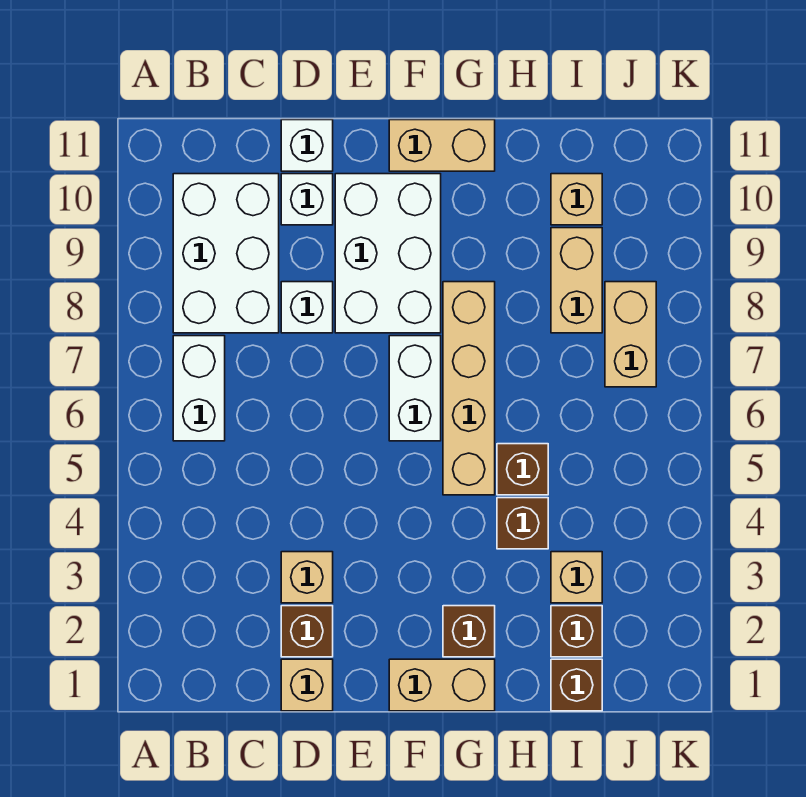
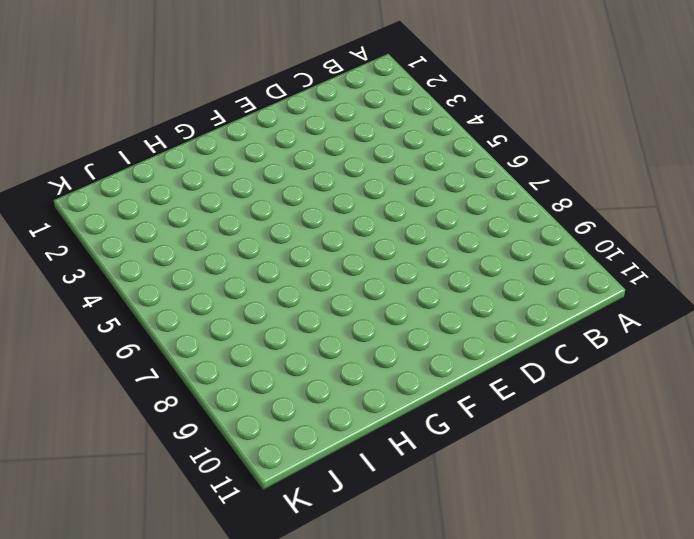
none -> white 1x2 brick [173,336,225,441]
none -> white 2x3 brick [173,174,279,333]
none -> tan 1x1 brick [281,659,333,711]

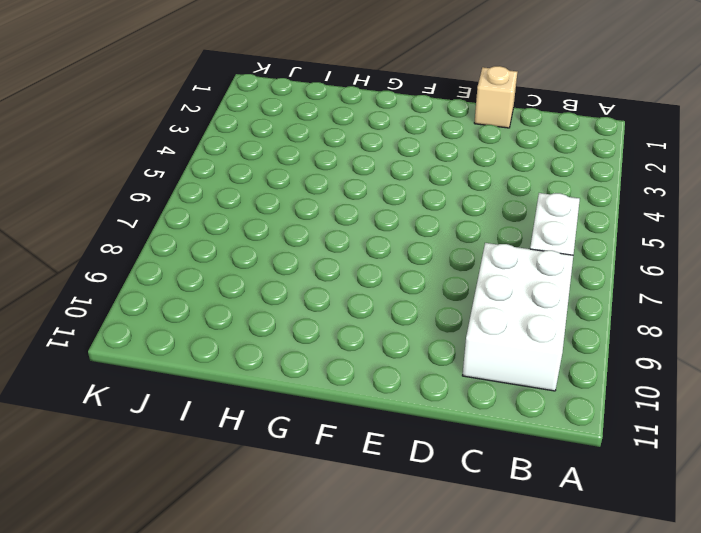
none -> brown 1x1 brick [281,606,333,657]
none -> tan 1x1 brick [281,552,333,603]
none -> white 1x1 brick [281,282,333,333]

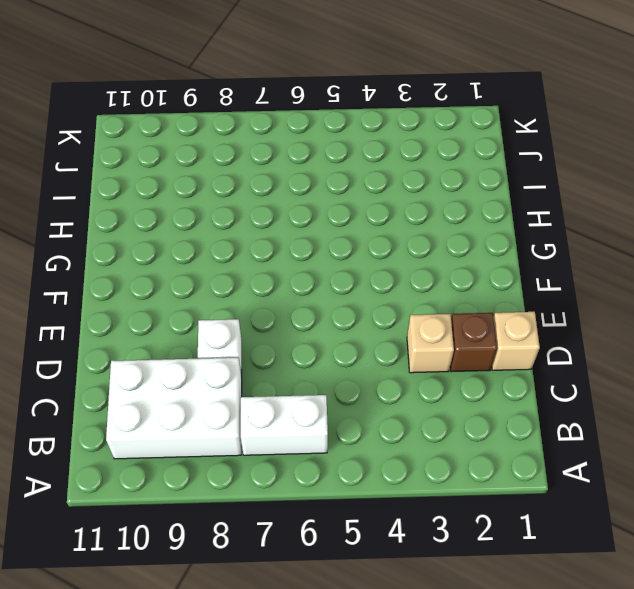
none -> white 1x1 brick [281,174,333,225]
none -> white 1x1 brick [281,120,333,171]
none -> white 2x3 brick [335,174,441,333]

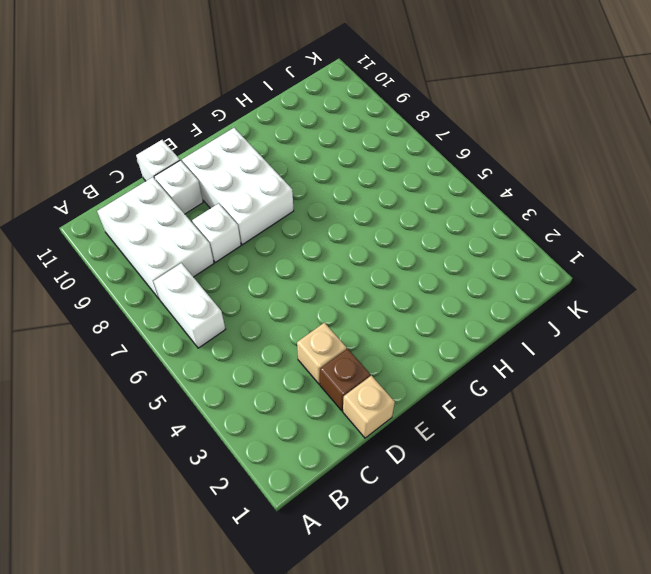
none -> tan 1x2 brick [389,659,495,711]
none -> white 1x2 brick [389,336,441,441]
none -> tan 1x2 brick [389,120,495,171]

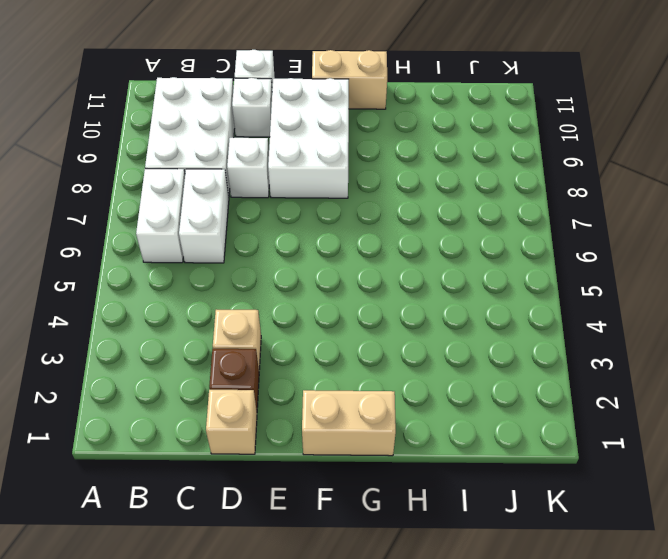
white 1x2 brick [179,169,229,263] -> white 1x2 brick moved to [389,336,441,441]
none -> brown 1x1 brick [443,606,495,657]
none -> tan 1x4 brick [443,282,495,495]
none -> brown 1x1 brick [497,498,548,549]

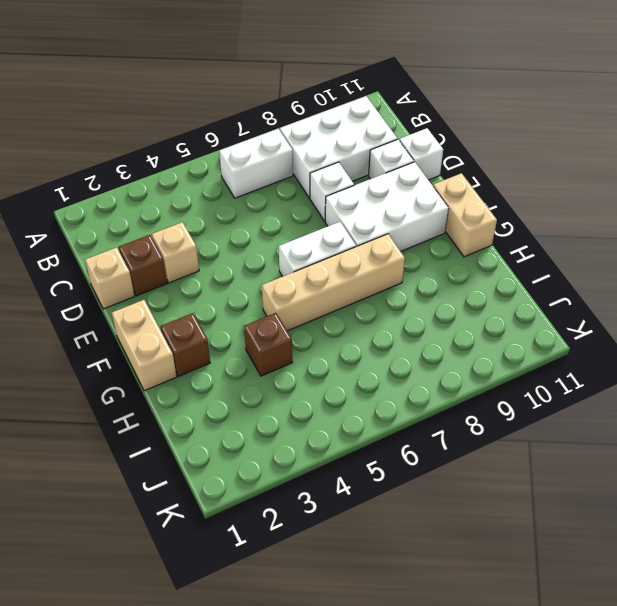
none -> brown 1x1 brick [497,444,548,495]
none -> brown 1x1 brick [551,659,602,711]
none -> brown 1x1 brick [551,606,602,657]

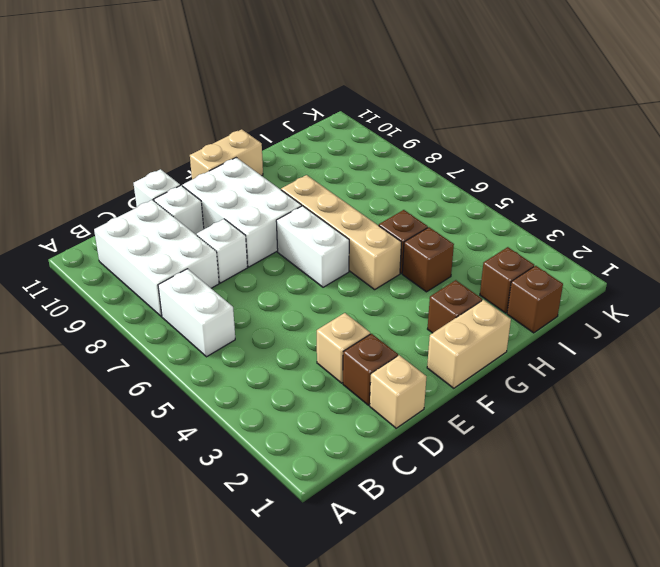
none -> tan 1x1 brick [551,552,602,603]
none -> tan 1x2 brick [551,228,602,333]
none -> tan 1x1 brick [551,174,602,225]

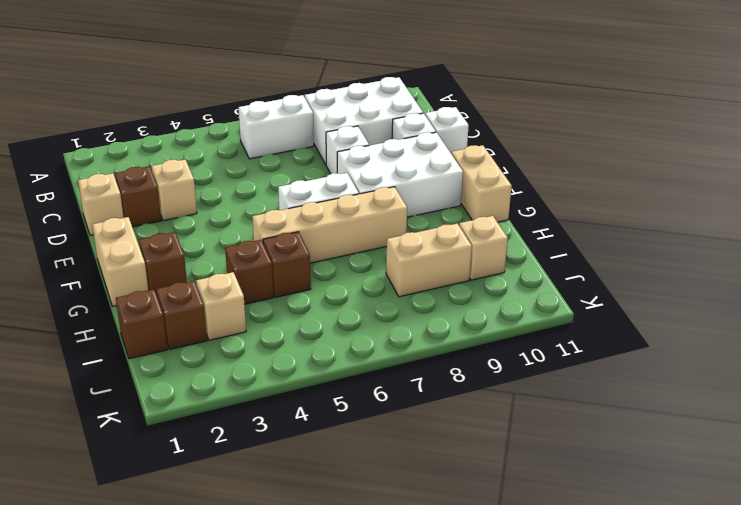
none -> tan 1x2 brick [605,282,656,387]

